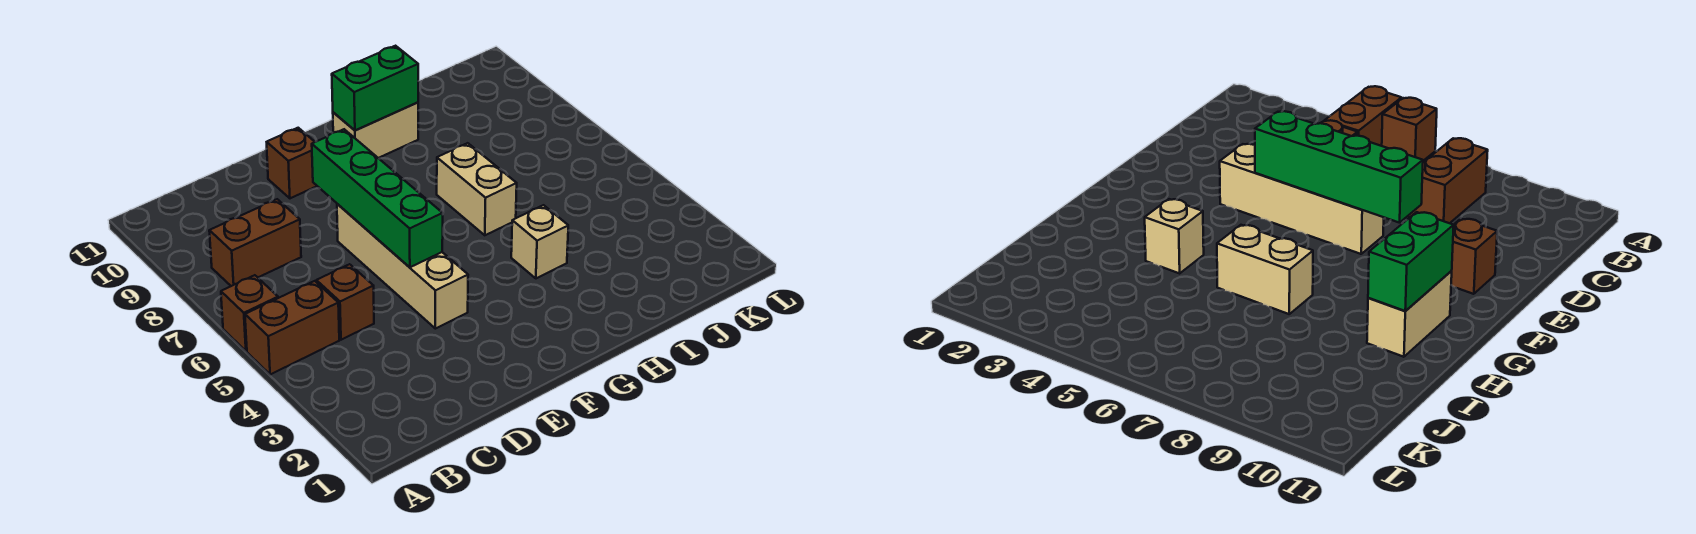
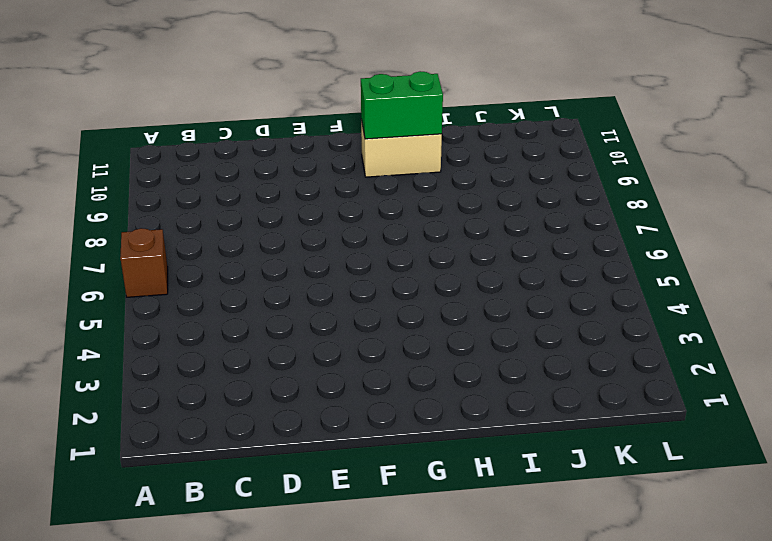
none -> brown 1x2 brick [245,281,339,375]
none -> brown 1x2 brick [209,199,301,286]

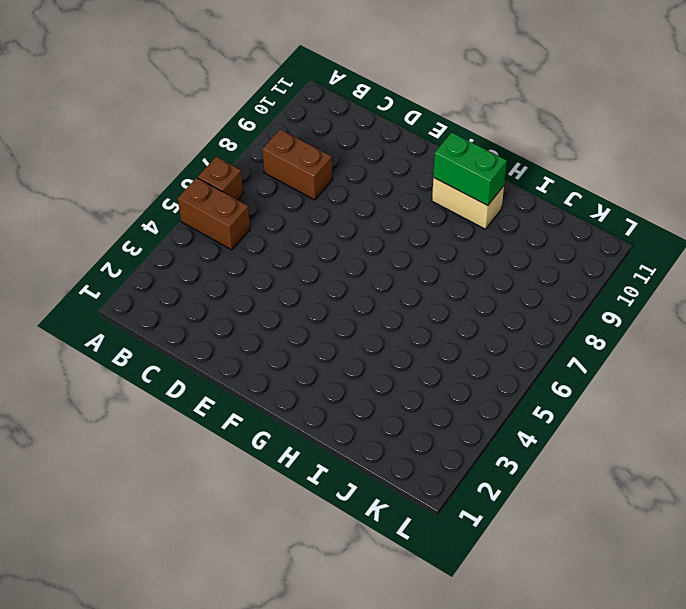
none -> brown 1x1 brick [316,264,374,340]
none -> tan 1x4 brick [337,204,468,329]

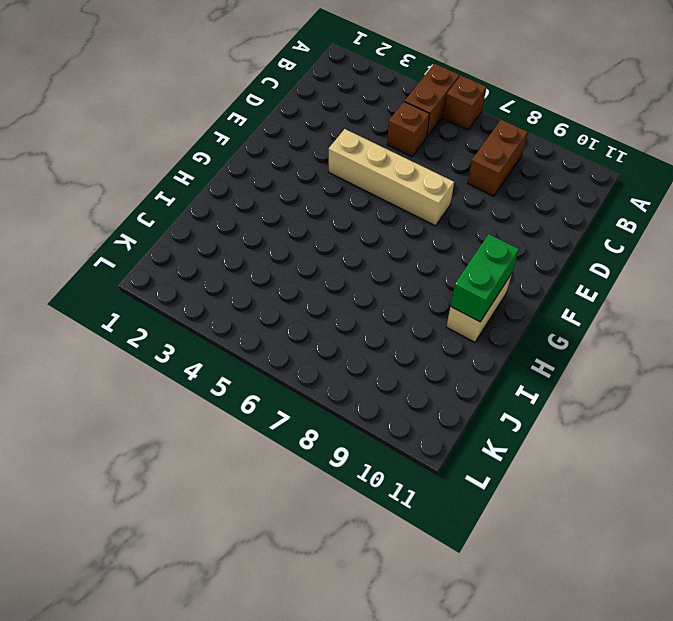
none -> brown 1x1 brick [267,128,317,198]
none -> tan 1x1 brick [511,205,568,278]

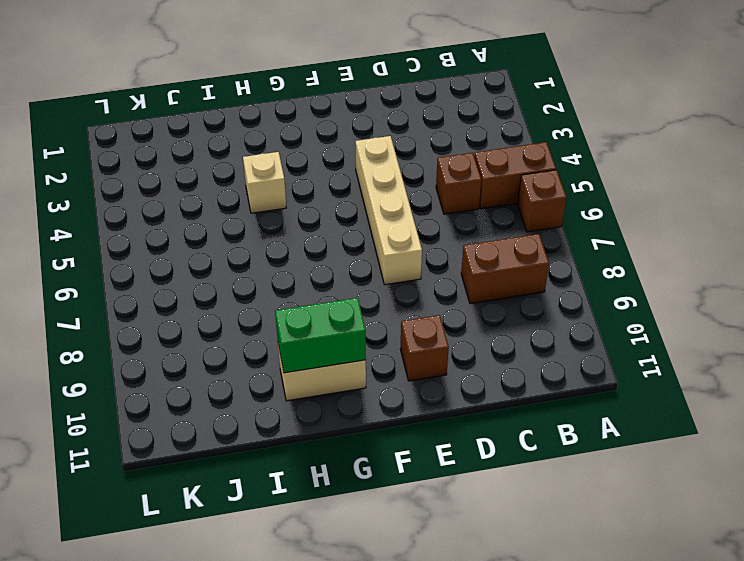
none -> tan 1x2 brick [437,143,517,235]
none -> green 1x4 brick [312,129,443,267]

